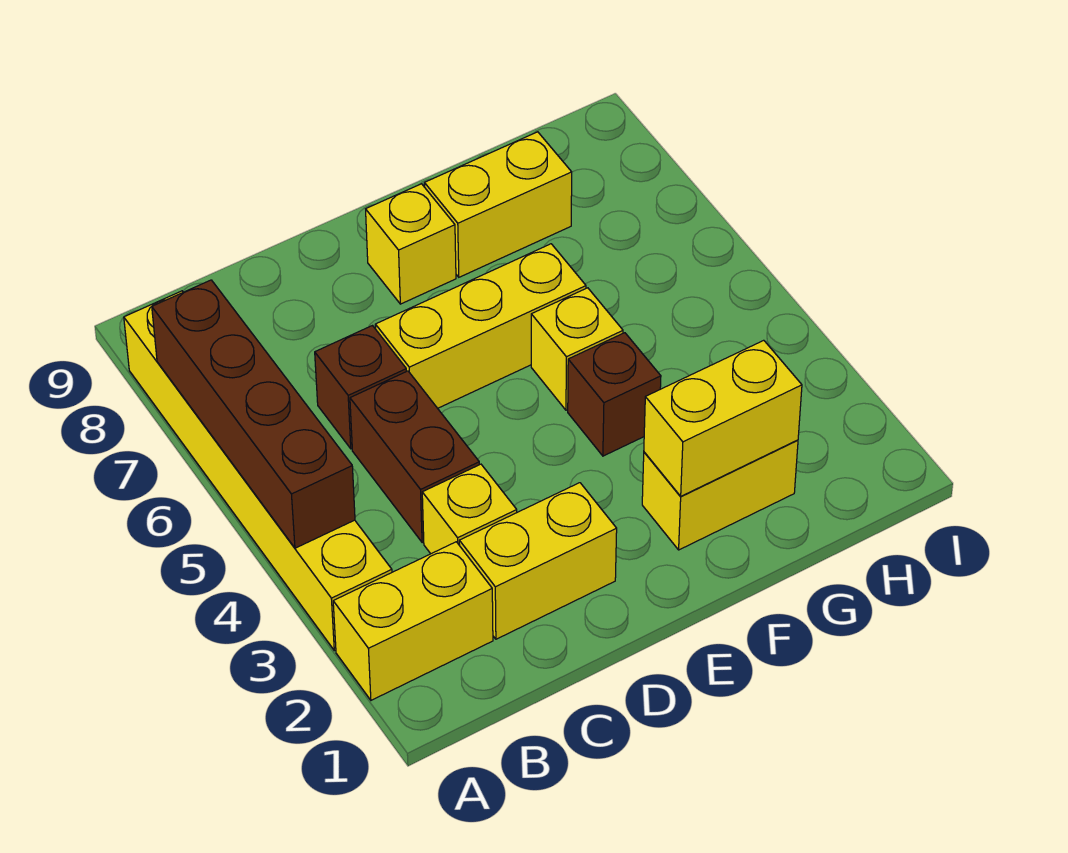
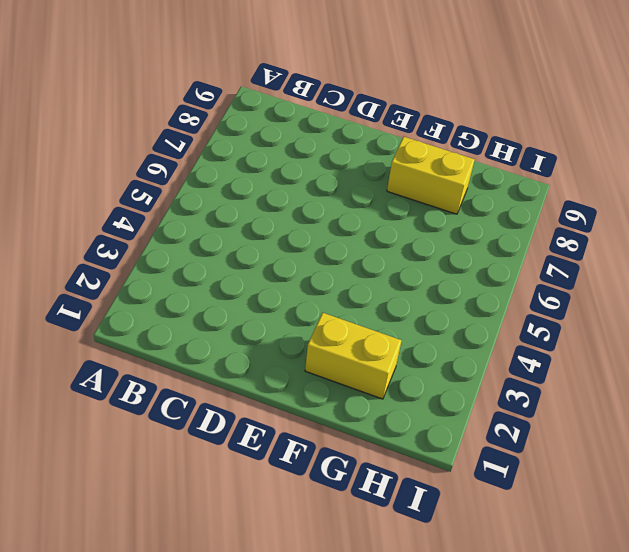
none -> yellow 1x2 brick [333,542,493,700]
none -> yellow 1x6 brick [124,291,392,651]
none -> yellow 1x2 brick [459,483,617,639]

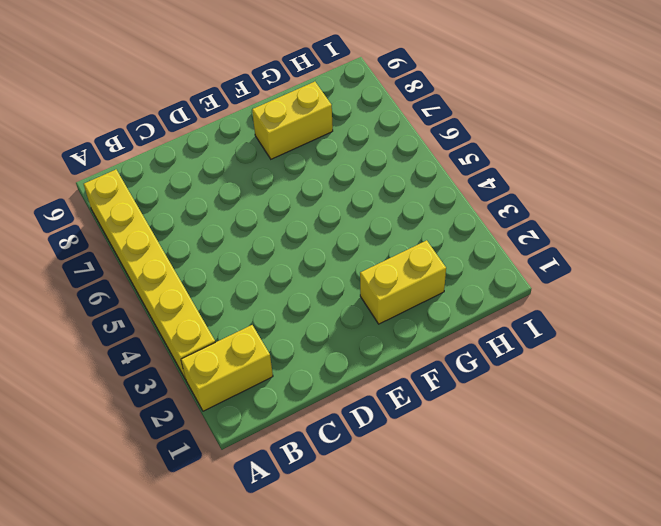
none -> yellow 1x2 brick [459,483,617,639]
none -> yellow 1x1 brick [422,464,517,554]
none -> brown 1x2 brick [350,371,479,543]

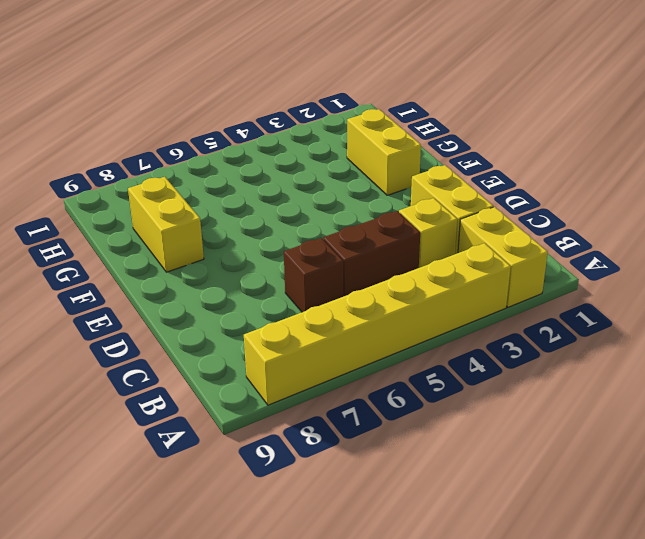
none -> yellow 1x3 brick [375,244,586,408]
none -> yellow 1x1 brick [366,184,456,304]
none -> brown 1x1 brick [568,333,661,456]

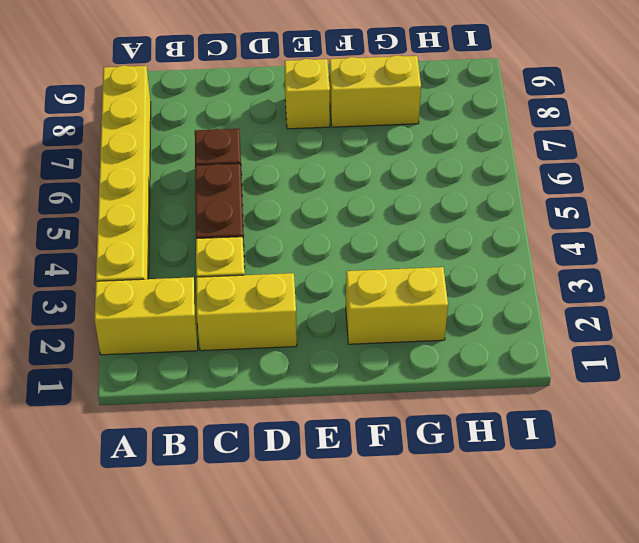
none -> yellow 1x3 brick [375,244,586,408]
none -> brown 1x1 brick [568,333,661,456]
none -> yellow 1x1 brick [531,288,623,410]

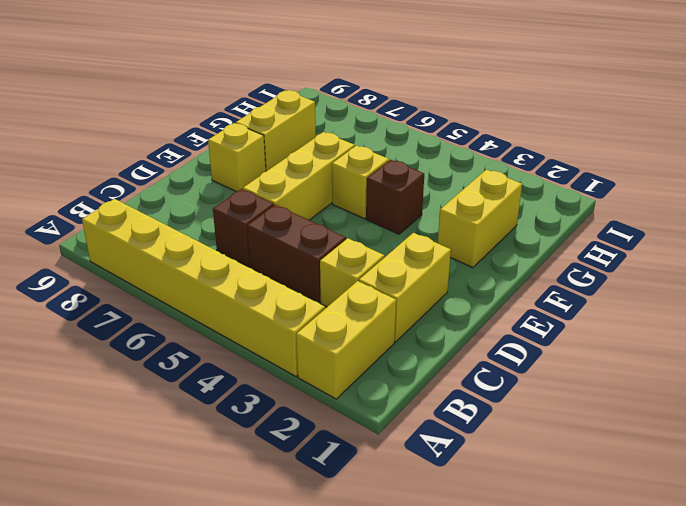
none -> brown 1x4 brick [152,280,355,548]
none -> yellow 1x2 brick [644,340,802,496]

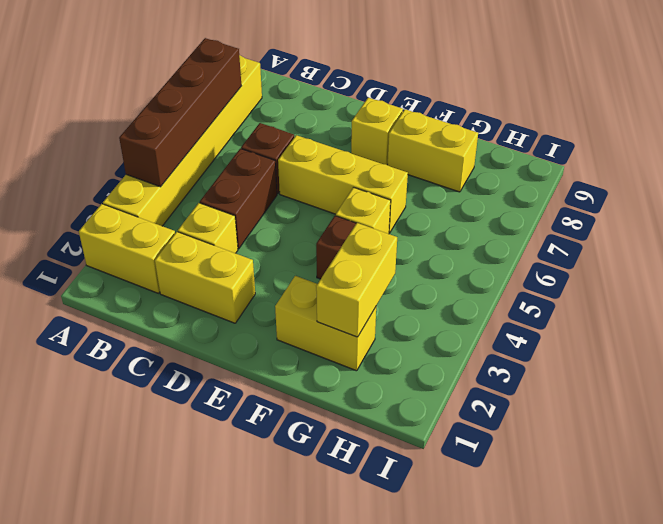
yellow 1x2 brick [316,223,397,337] -> yellow 1x2 brick turned to [644,340,802,496]

